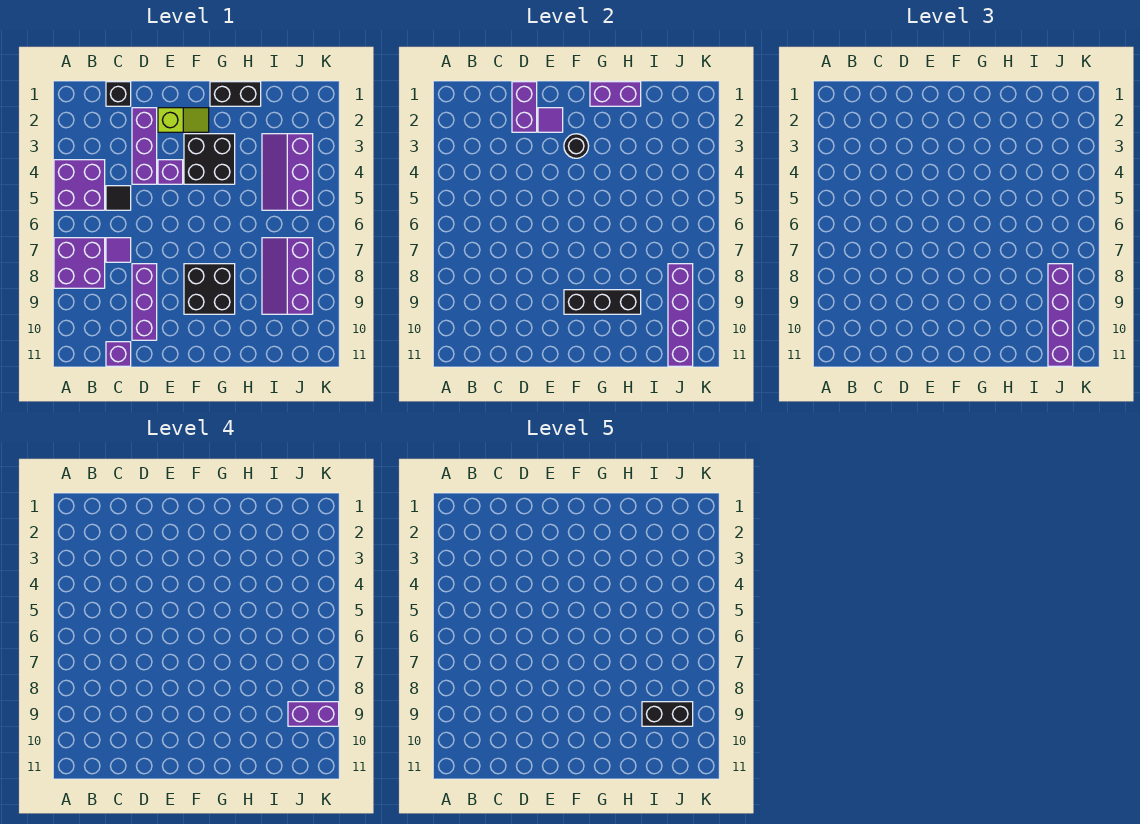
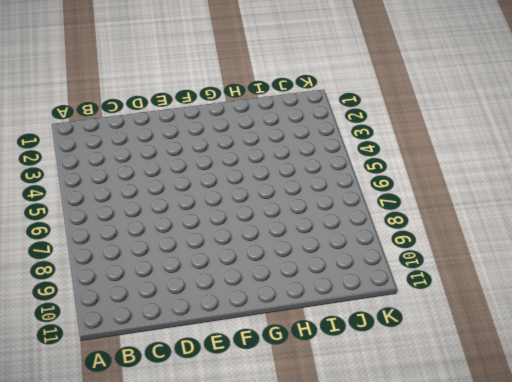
none -> purple 2x2 brick [54,160,105,210]
none -> purple 2x2 brick [54,238,105,288]
none -> black 1x1 brick [106,82,131,106]

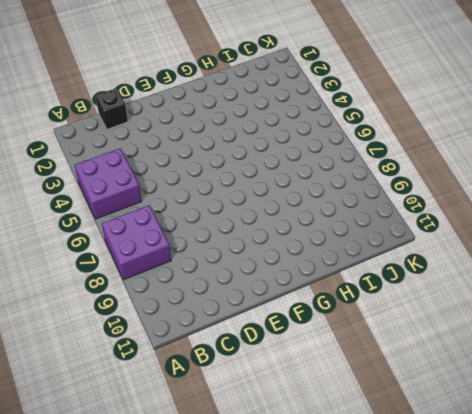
none -> black 1x1 tile [106,186,131,210]
none -> purple 1x1 tile [106,238,131,262]
none -> purple 1x1 brick [106,342,131,366]

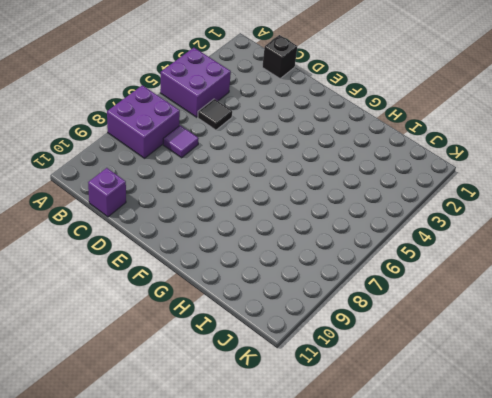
none -> purple 1x3 brick [132,108,157,184]
none -> purple 1x3 brick [132,264,157,340]
none -> lime 1x2 slope [158,108,209,132]

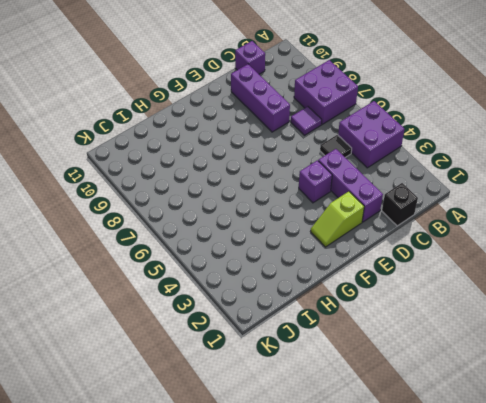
none -> black 2x2 brick [184,134,235,184]
none -> black 2x2 brick [184,264,235,314]
none -> black 1x2 brick [210,82,261,106]

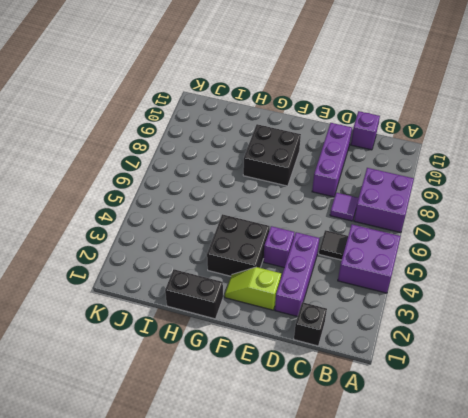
none -> purple 2x3 slope [262,134,313,210]
none -> purple 2x3 slope [262,238,313,314]
none -> purple 1x2 brick [512,82,537,132]

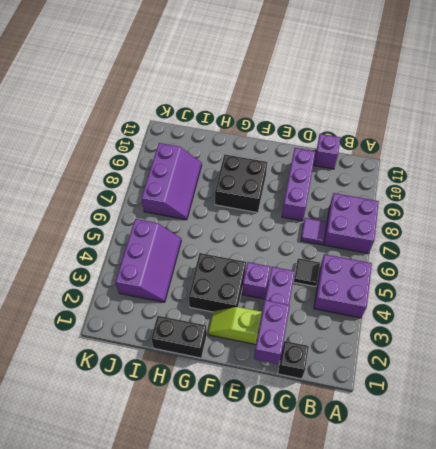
none -> purple 1x1 tile [538,108,563,132]
none -> black 1x1 round brick [564,134,589,158]
none -> black 1x3 brick [564,290,641,314]

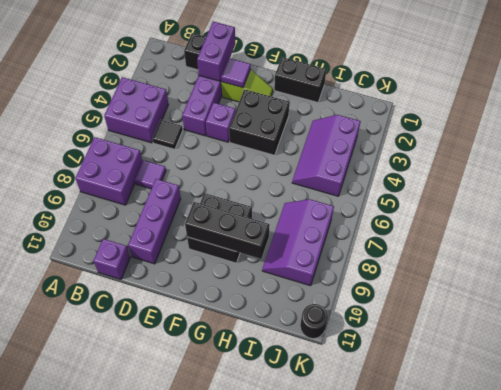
black 1x1 round brick [300,304,328,339] -> black 1x1 round brick moved to [564,134,589,158]
none -> purple 1x2 brick [590,82,641,106]
none -> purple 1x4 brick [668,264,693,366]
none -> purple 1x4 brick [1048,264,1073,366]

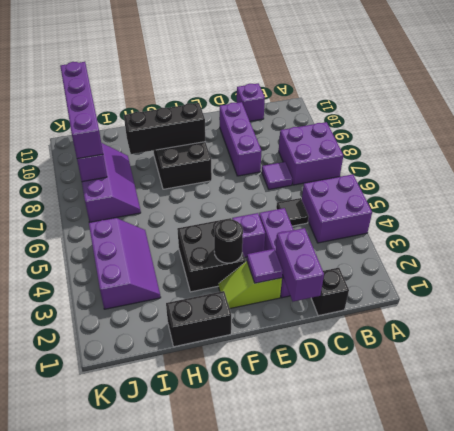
none -> purple 1x2 brick [590,82,641,106]
none -> purple 1x2 brick [288,702,339,726]
none -> black 1x2 brick [642,702,693,726]

